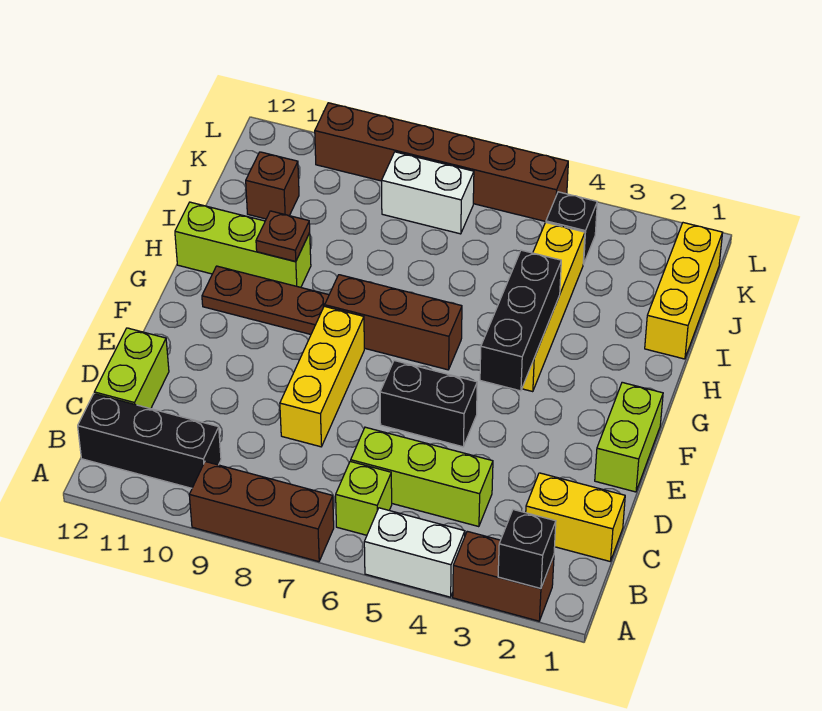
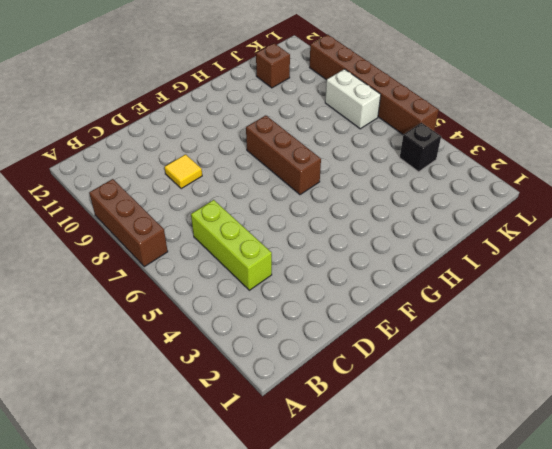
yellow 1x1 tile [164,155,202,189] -> none
none -> brown 1x2 brick [453,531,554,621]
none -> white 1x2 brick [364,508,465,597]
none -> lime 1x1 brick [336,461,392,535]

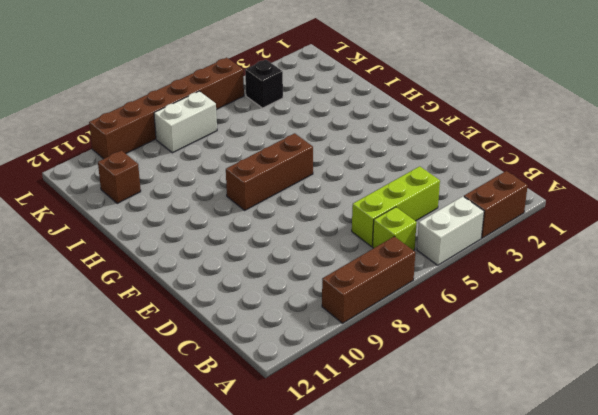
none -> black 1x3 brick [78,394,221,488]
none -> yellow 1x2 brick [526,473,625,561]
none -> lime 1x2 brick [94,328,169,409]

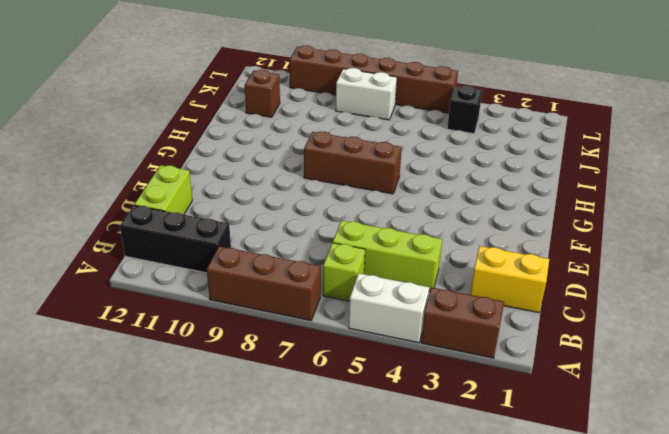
none -> yellow 1x3 brick [280,306,364,447]
none -> lime 1x2 brick [595,382,663,492]
none -> black 1x2 brick [380,361,477,447]

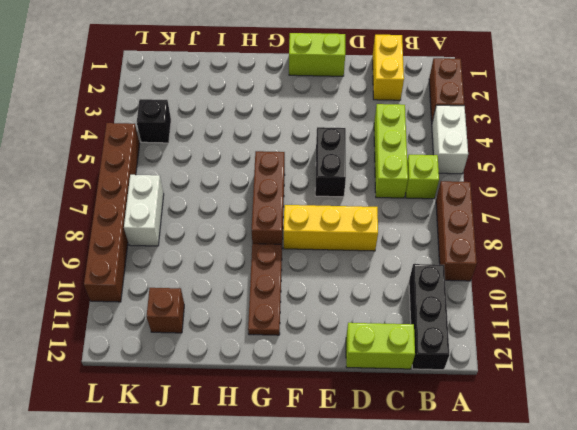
none -> yellow 1x4 brick [522,223,585,392]
none -> lime 1x3 brick [175,202,311,287]
none -> yellow 1x3 brick [645,223,723,359]

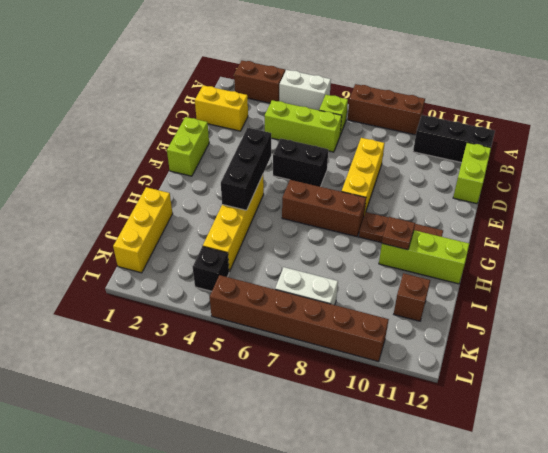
none -> black 1x1 brick [498,510,556,589]

